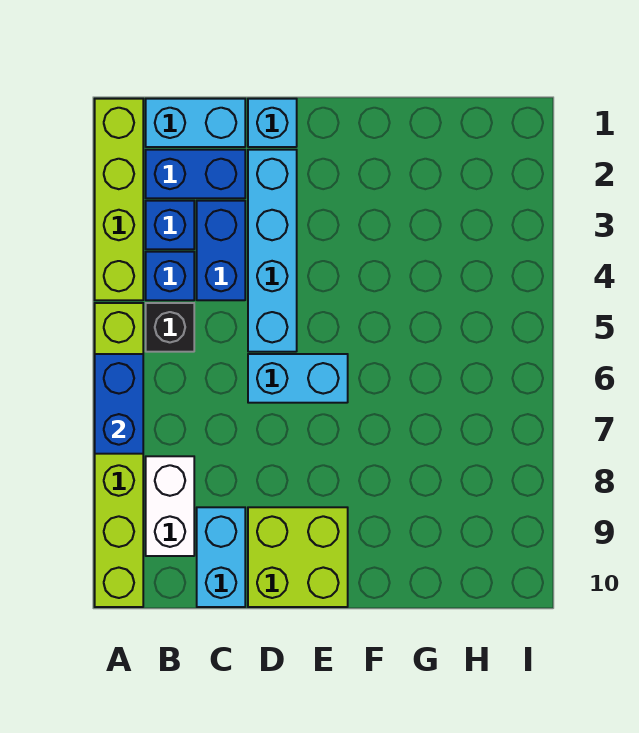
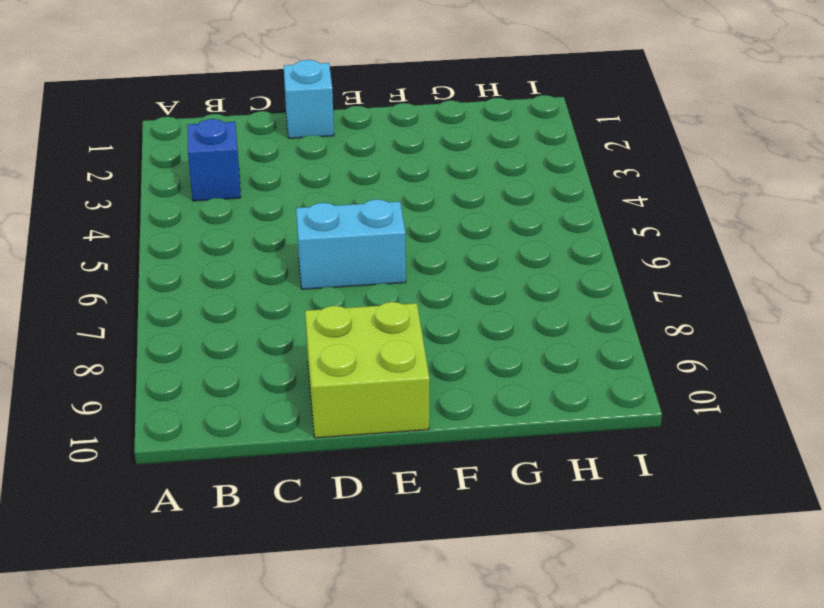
none -> lime 1x4 brick [95,99,143,300]
none -> lime 1x6 brick [95,303,143,607]
none -> cyan 1x2 brick [146,99,245,147]

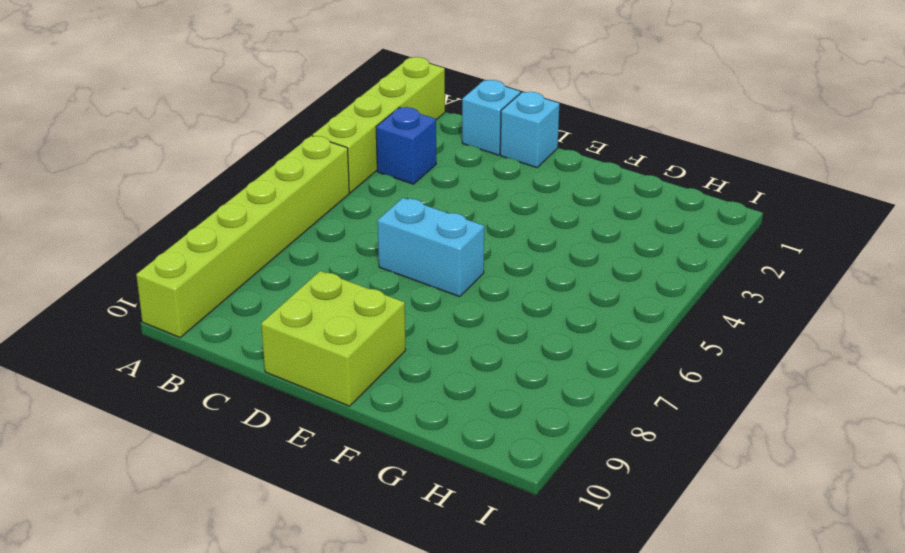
cyan 1x1 brick [462,80,520,155] -> cyan 1x2 brick [146,99,245,147]
none -> blue 1x2 brick [146,150,245,198]
none -> blue 1x1 brick [146,252,194,300]
none -> black 1x1 brick [146,303,194,352]

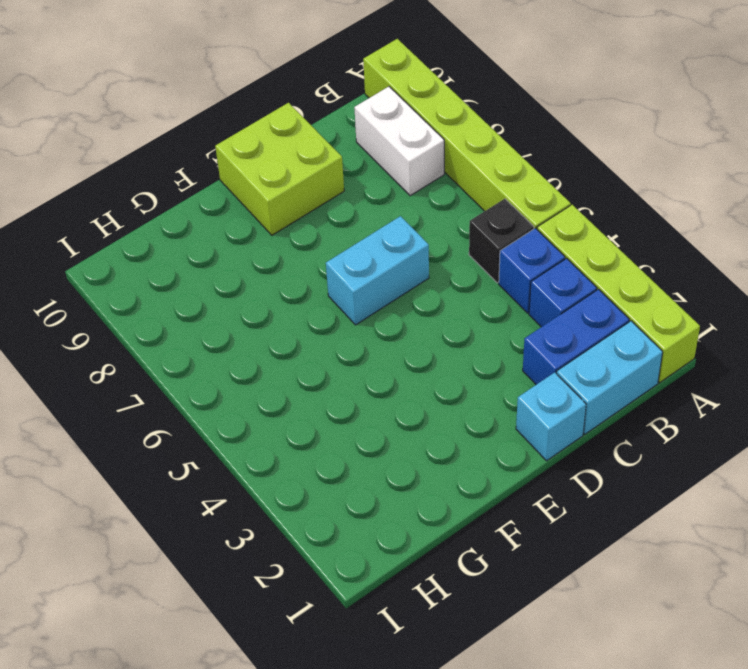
none -> blue 1x2 brick [197,201,245,300]
none -> cyan 1x2 brick [197,507,245,607]
none -> cyan 1x4 brick [248,150,297,352]

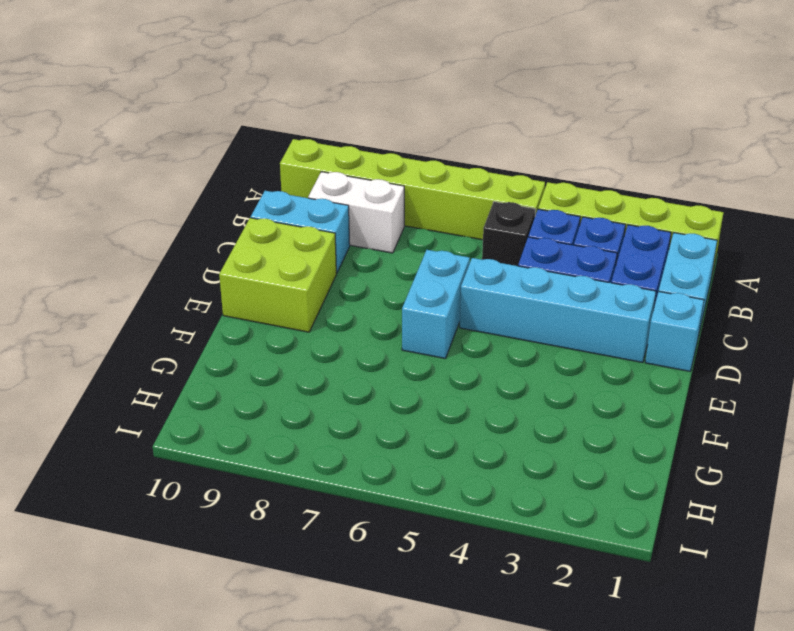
none -> blue 1x2 brick [95,354,143,454]

